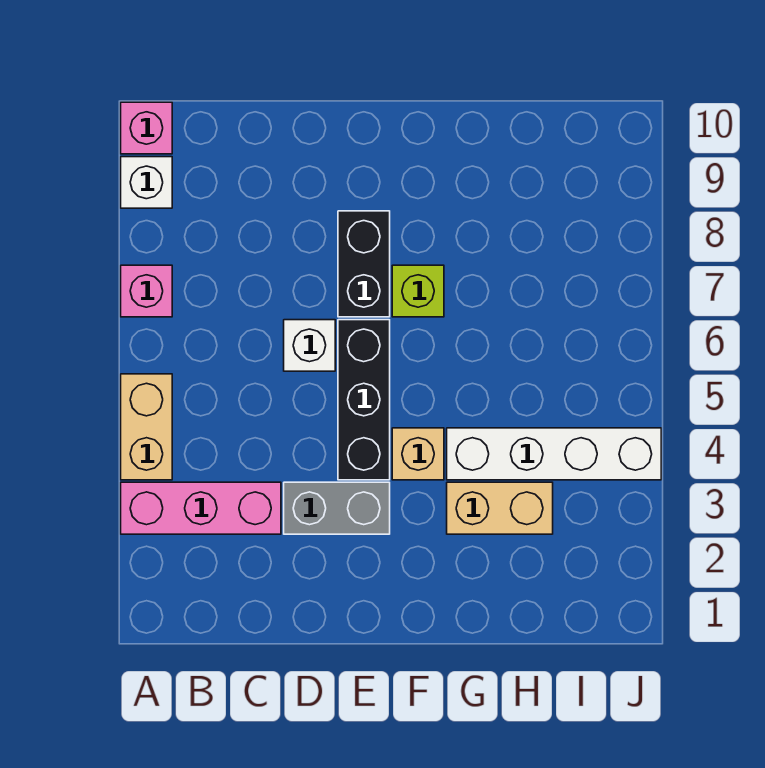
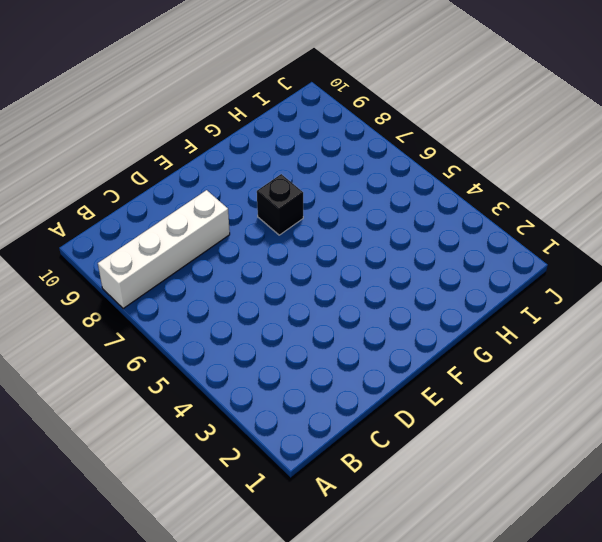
white 1x4 brick [98,190,230,309] -> white 1x4 brick moved to [447,428,661,480]
black 1x1 brick [257,174,303,235] -> lime 1x1 brick [392,265,444,317]
none -> pink 1x3 brick [121,482,281,534]
none -> tan 1x2 brick [121,374,172,480]
none -> pink 1x1 brick [121,265,172,317]

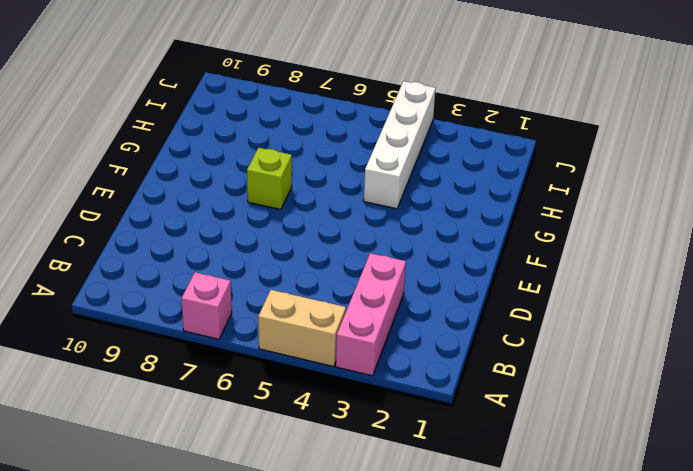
none -> white 1x1 brick [121,157,172,208]
none -> pink 1x1 brick [121,102,172,154]
none -> grey 1x2 brick [284,482,390,534]

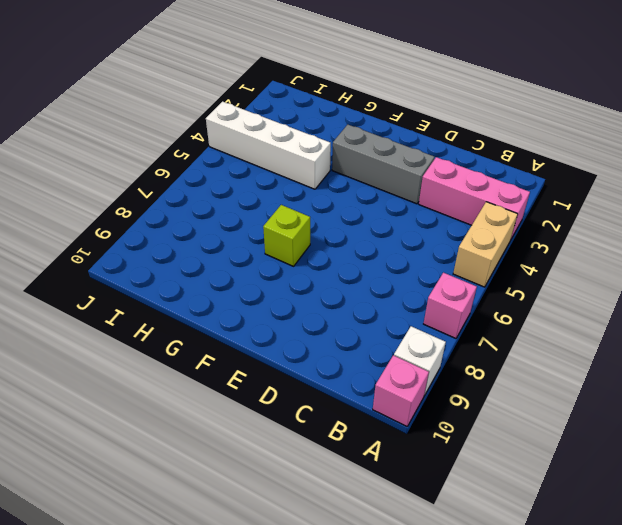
grey 1x3 brick [332,124,434,204] -> grey 1x2 brick [284,482,390,534]
none -> white 1x1 brick [284,320,335,371]
none -> black 1x3 brick [338,320,390,480]
none -> black 1x2 brick [338,211,390,317]

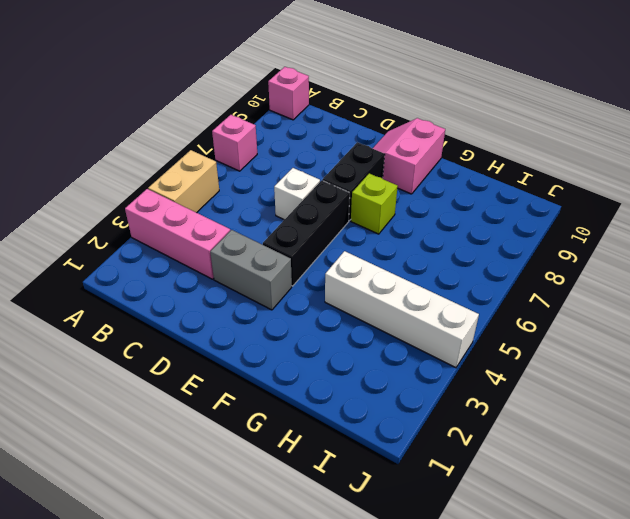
pink 2x2 slope [373,118,445,194] -> none
none -> white 1x1 brick [121,157,172,208]
none -> tan 1x1 brick [392,428,444,480]
none -> tan 1x2 brick [447,482,553,534]

